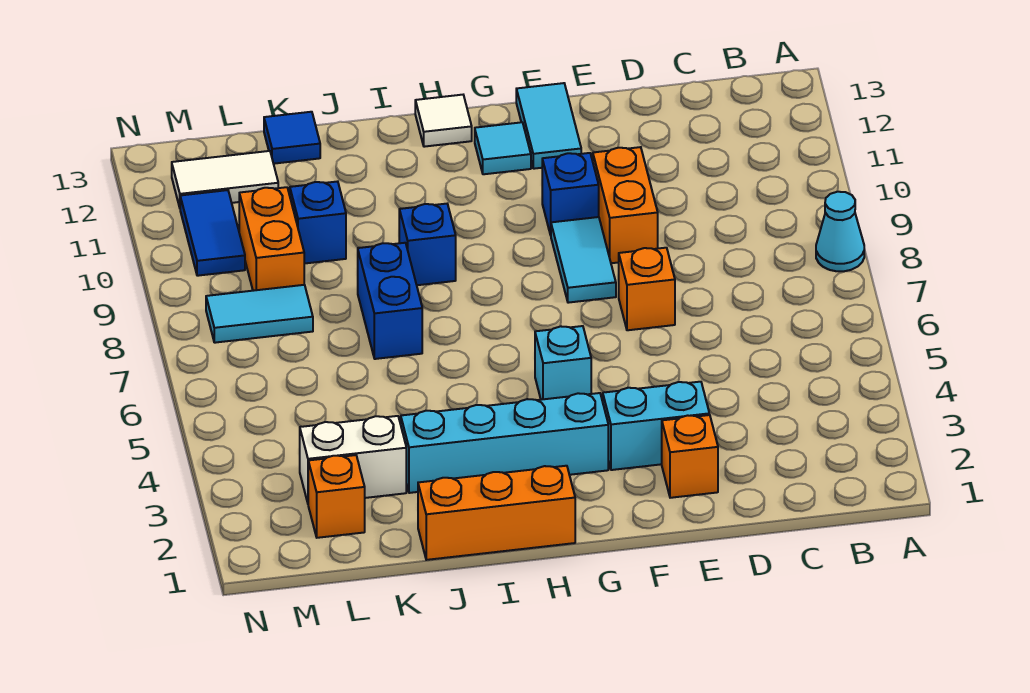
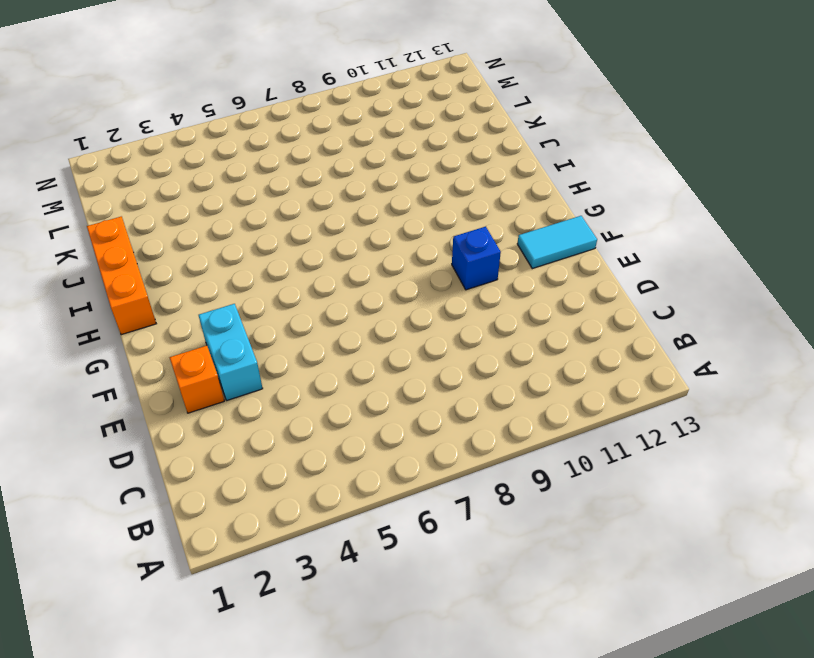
none -> cyan 1x1 cone [816,192,864,271]
none -> orange 1x1 brick [619,248,675,330]
none -> orange 1x2 brick [593,147,658,263]

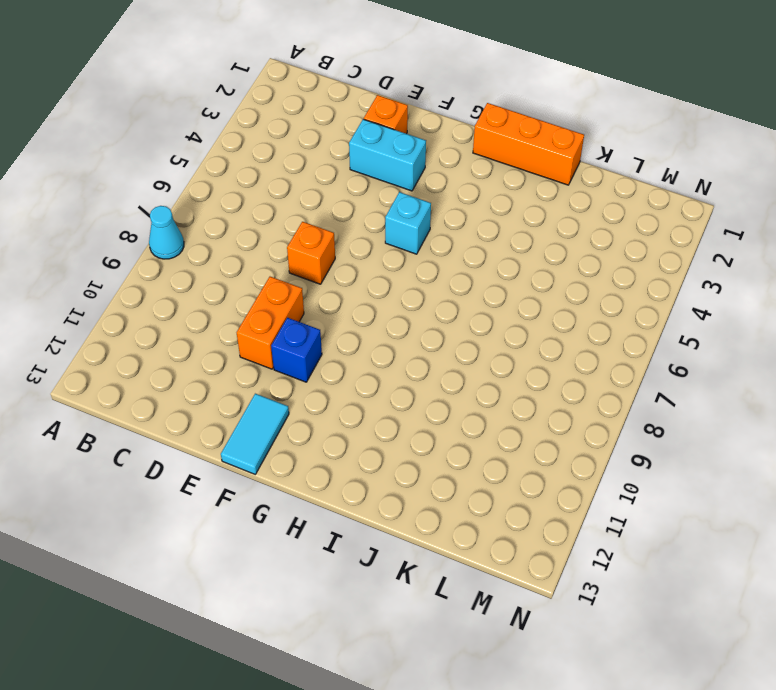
none -> cyan 1x2 tile [551,217,616,303]
none -> cyan 1x4 brick [401,393,608,493]
none -> cyan 1x1 tile [475,122,531,174]

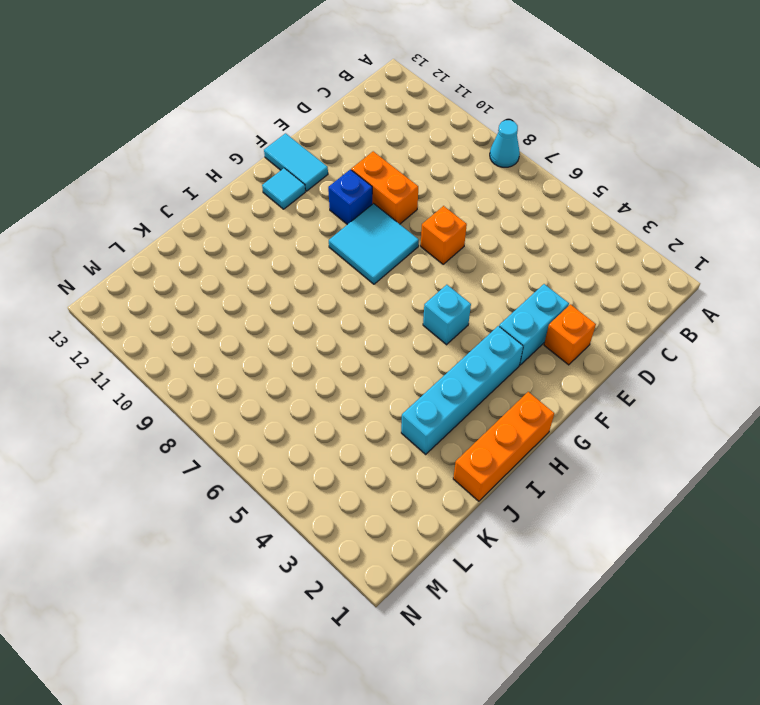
cyan 2x2 tile [329,204,419,284] -> cyan 1x2 tile [551,217,616,303]
none -> white 1x1 tile [415,95,472,147]
none -> blue 1x1 brick [399,204,456,285]
none -> blue 1x2 brick [358,243,422,359]

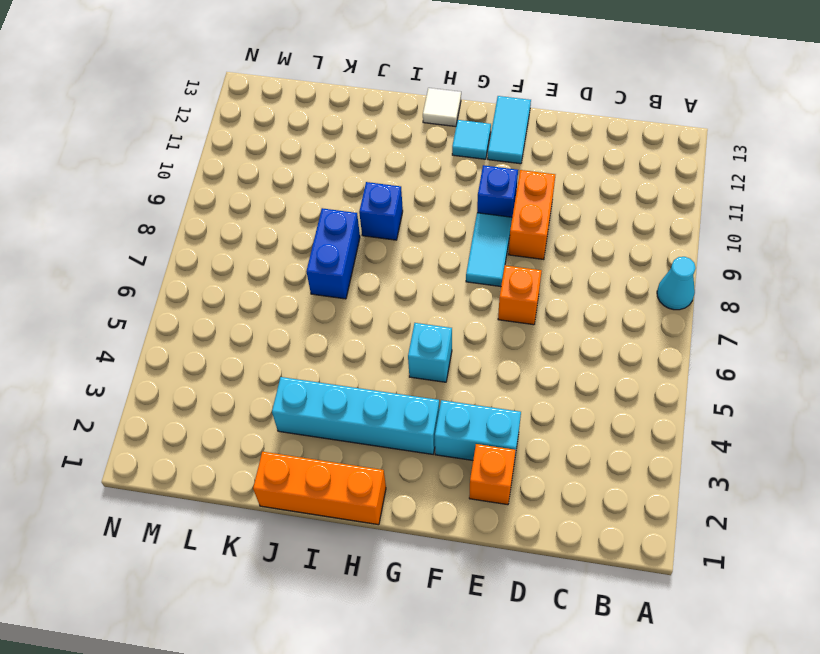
none -> white 1x2 brick [300,416,406,503]
none -> blue 1x1 brick [290,181,346,264]
none -> blue 1x1 tile [264,112,320,164]

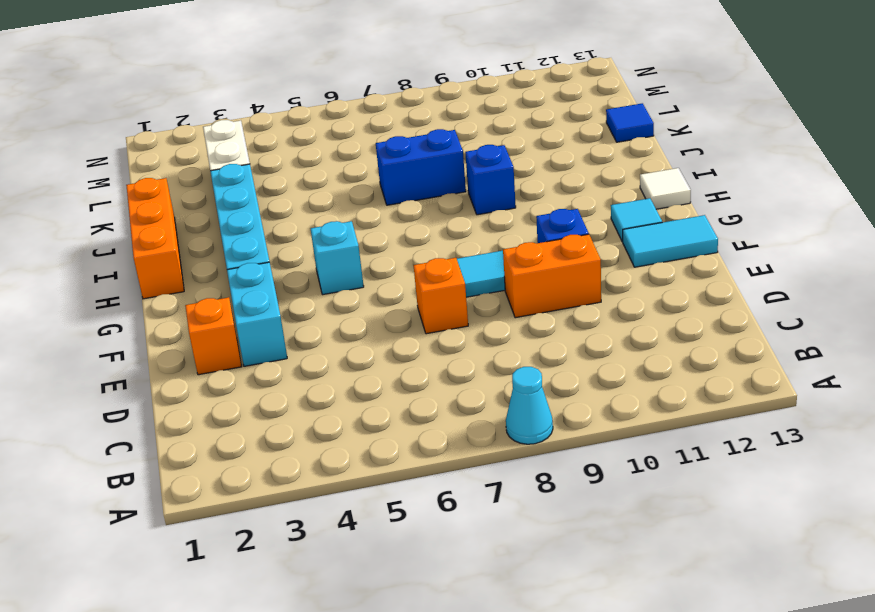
none -> blue 1x1 brick [290,181,346,264]
none -> orange 1x1 brick [308,455,365,538]
none -> cyan 1x2 tile [206,285,313,343]

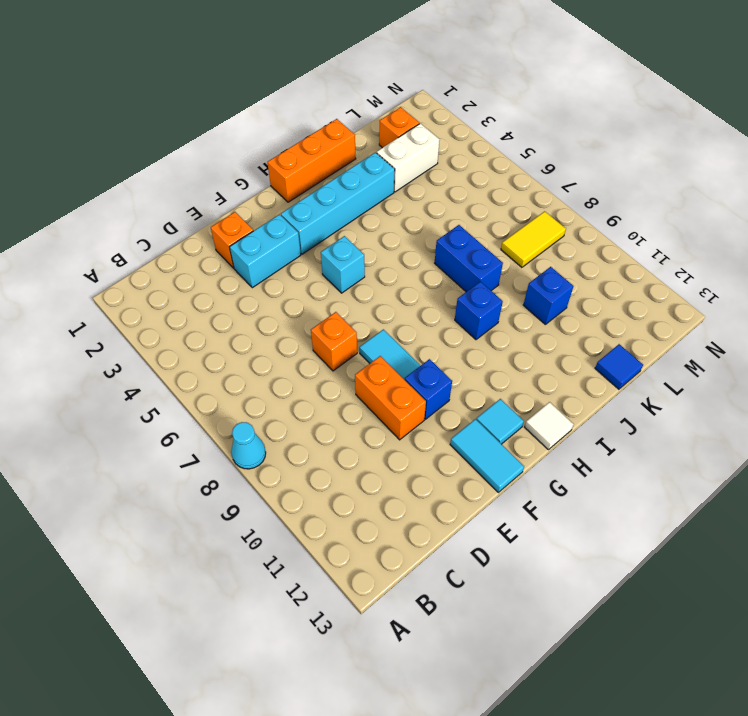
yellow 1x2 tile [501,211,566,267] -> cyan 1x2 tile [206,285,313,343]
none -> orange 1x2 brick [239,187,304,291]
none -> white 1x2 tile [172,151,278,207]
none -> blue 1x2 tile [180,190,245,276]

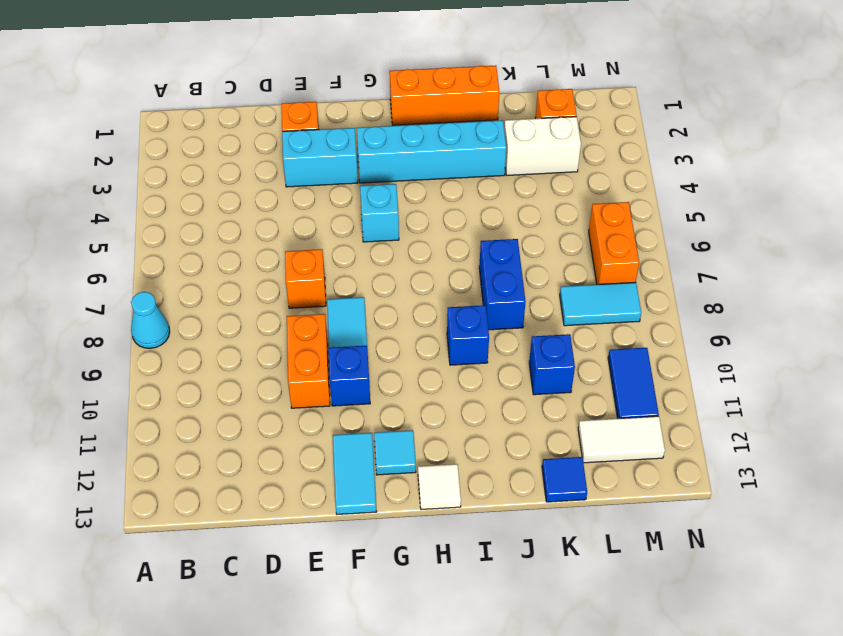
orange 1x2 brick [589,202,639,285] -> orange 1x2 brick moved to [239,187,304,291]

